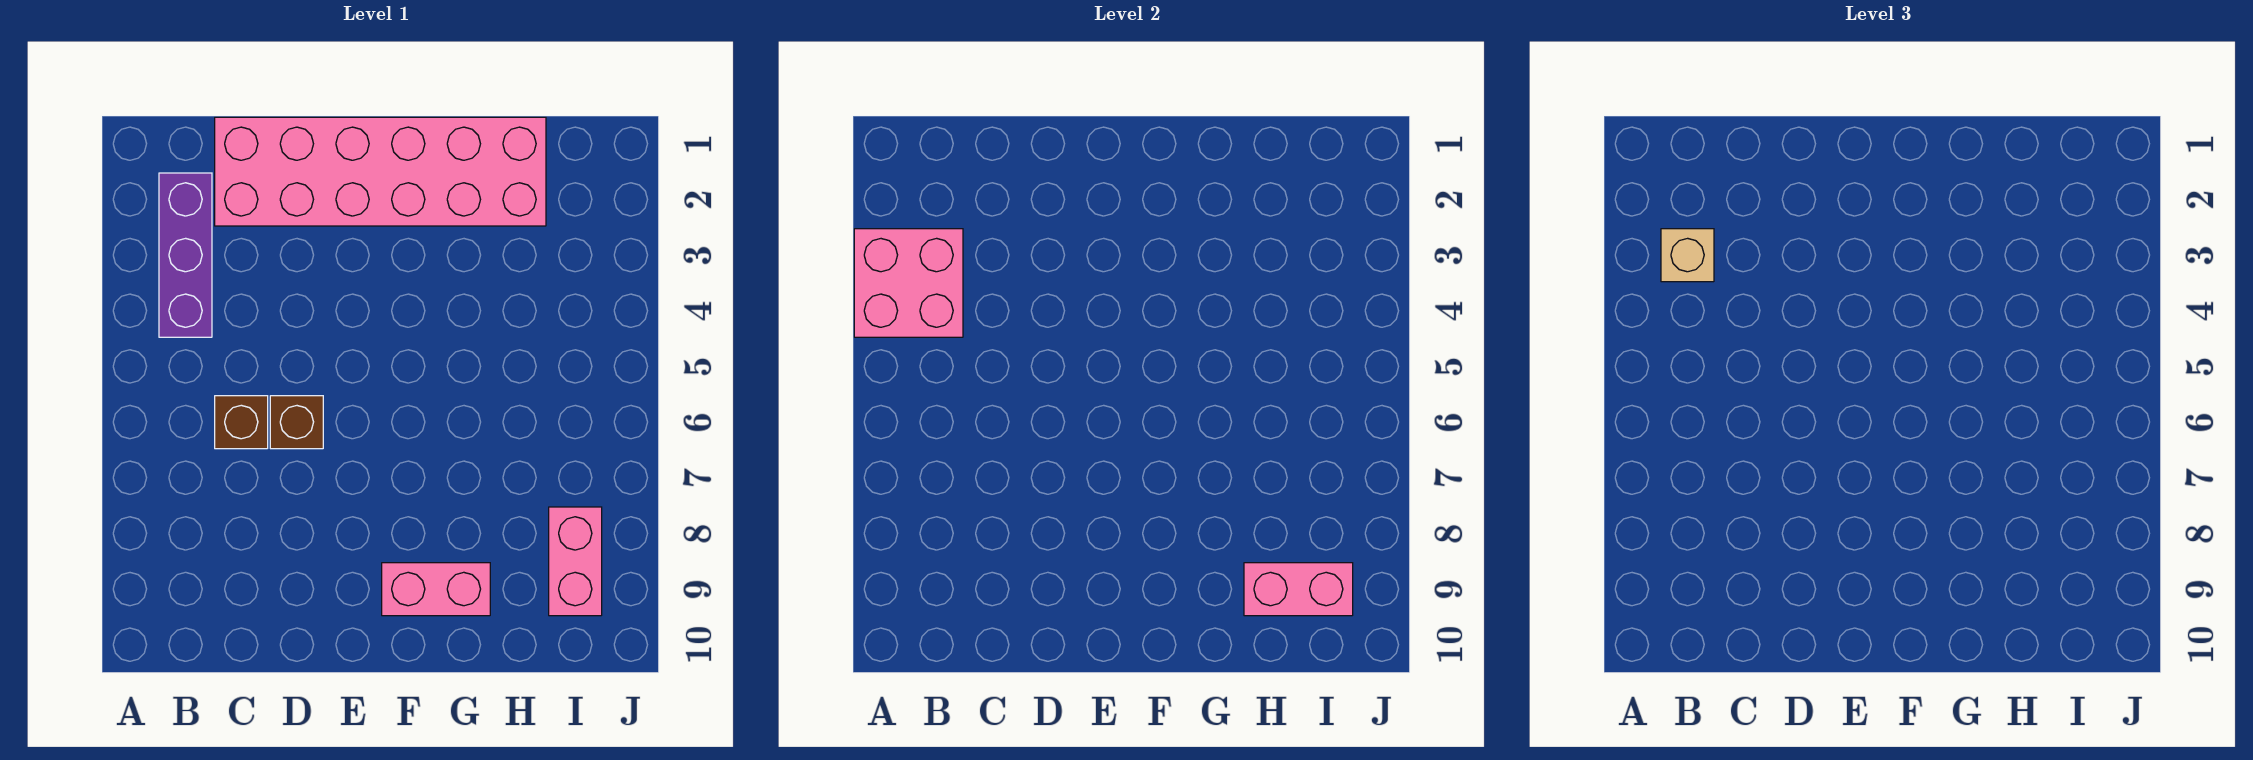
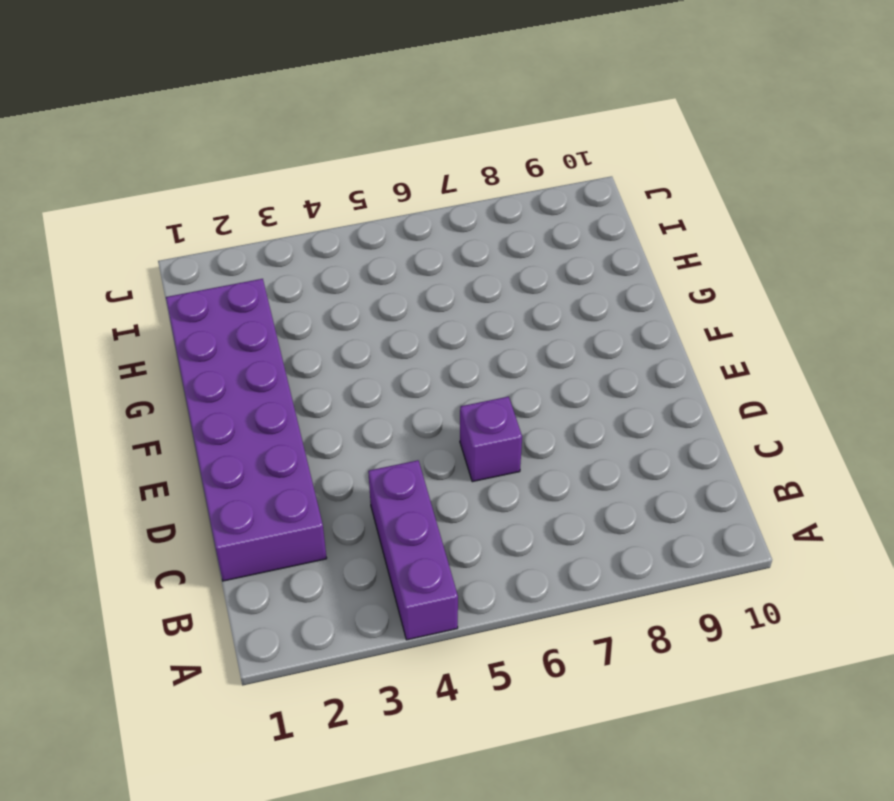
purple 1x3 brick [368,460,458,640] -> purple 1x3 brick turned to [159,173,212,337]
purple 2x6 brick [166,279,327,581] -> pink 2x6 brick [215,117,546,226]
purple 1x1 brick [460,397,522,482] -> brown 1x1 brick [270,396,323,449]
none -> brown 1x1 brick [215,396,268,449]
none -> pink 1x2 brick [382,563,490,616]

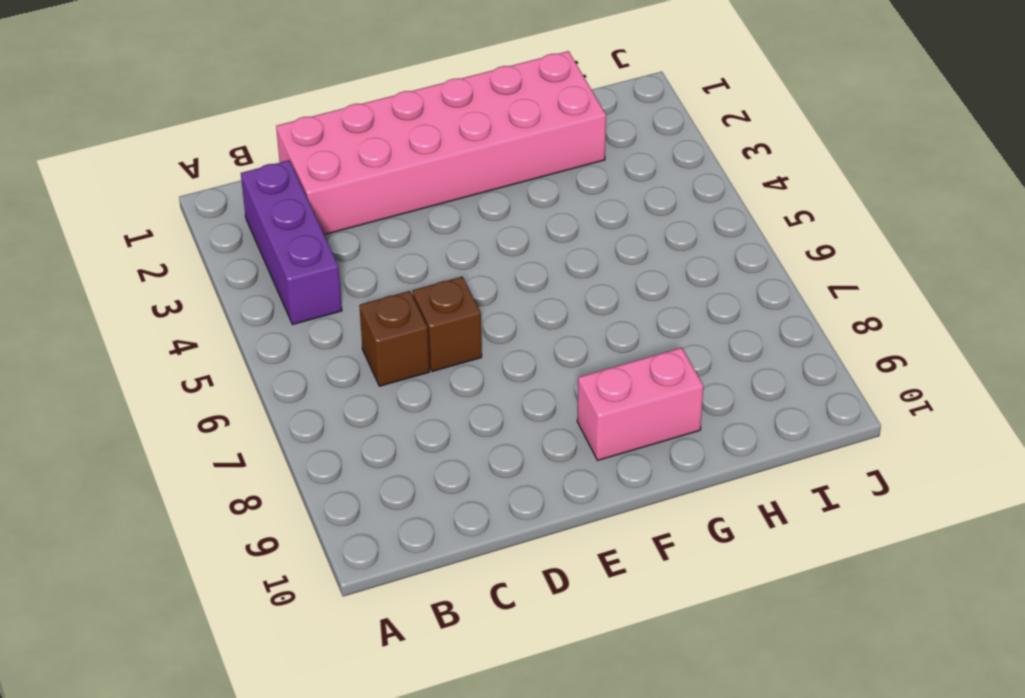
none -> pink 1x2 brick [549,507,602,616]
none -> pink 2x2 brick [854,229,963,337]

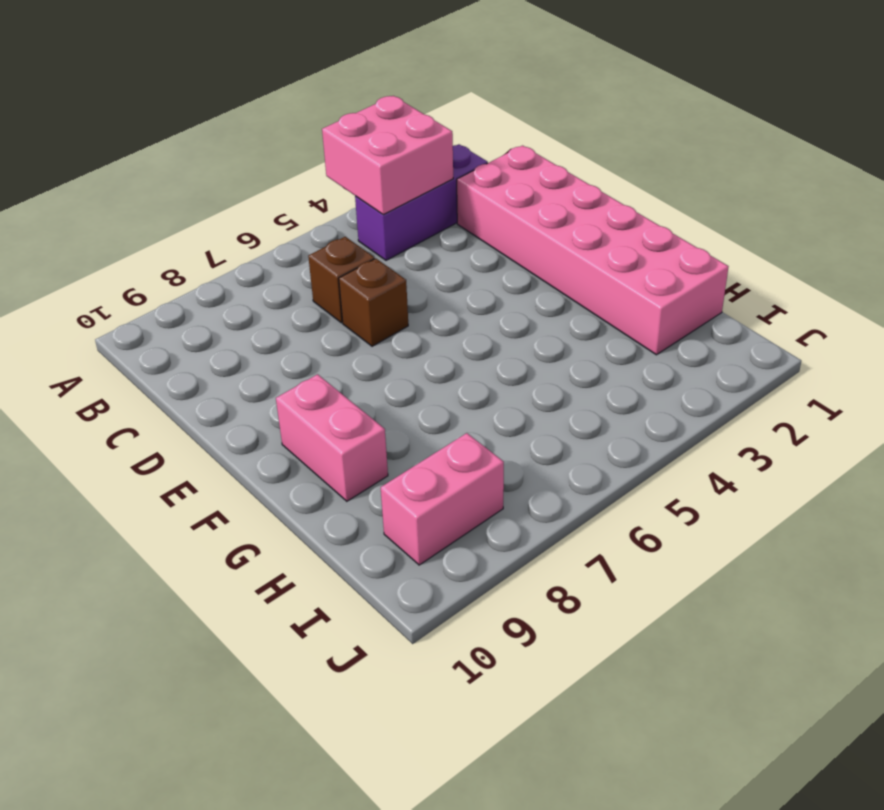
none -> pink 1x2 brick [1244,563,1353,616]
none -> tan 1x1 brick [1661,229,1714,282]

